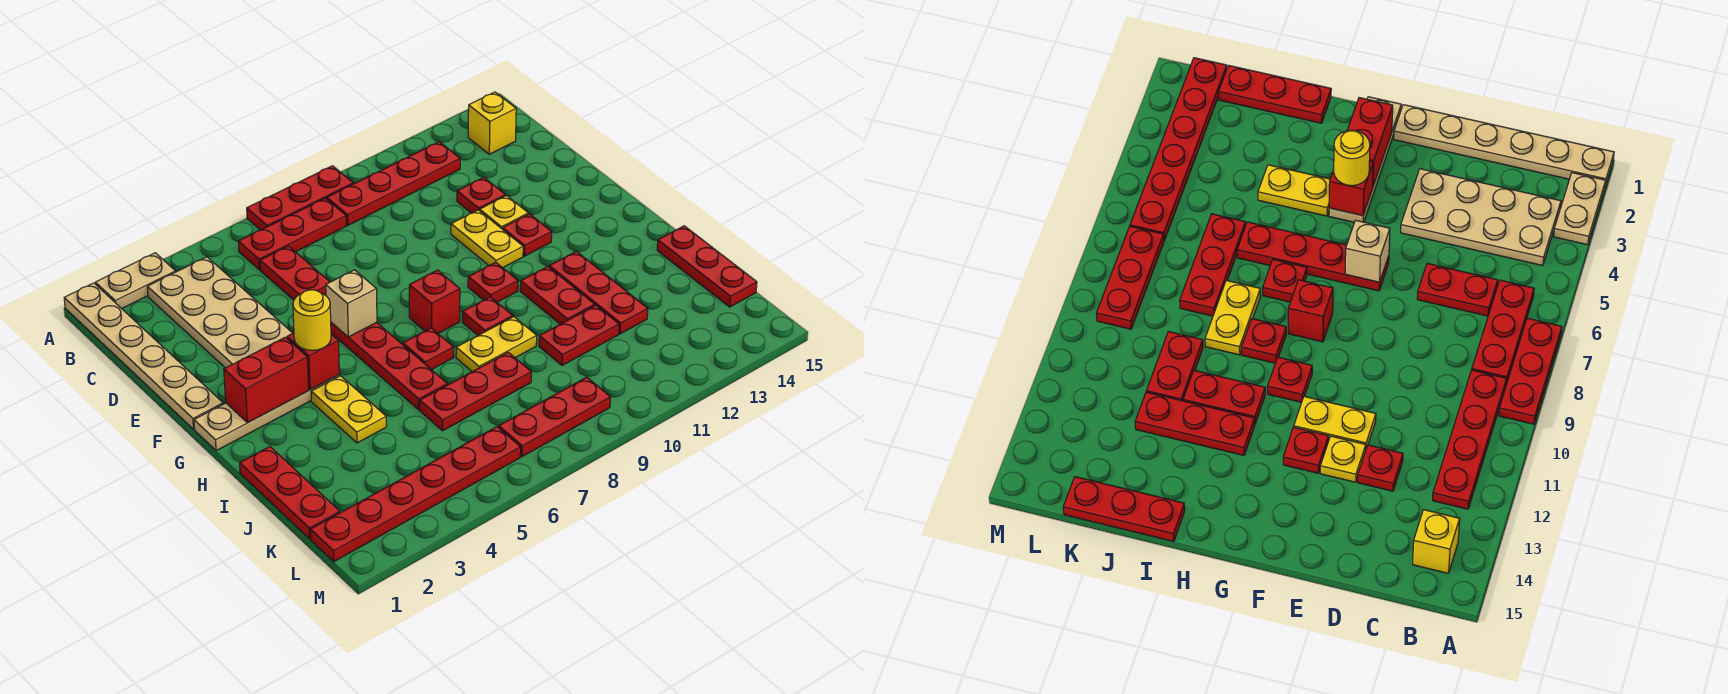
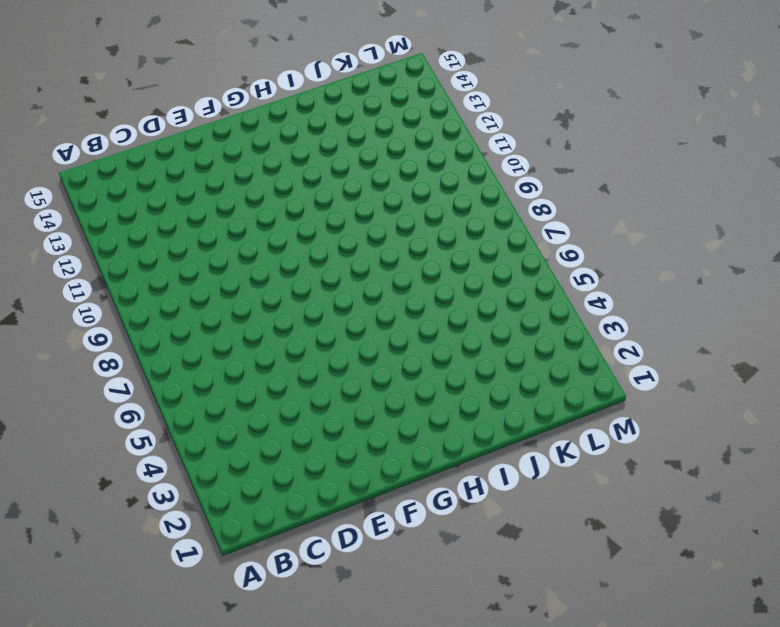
none -> tan 1x6 plate [64,283,223,429]
none -> tan 1x2 plate [95,253,176,309]
none -> red 1x3 plate [247,166,353,230]
none -> tan 2x4 plate [147,257,292,368]

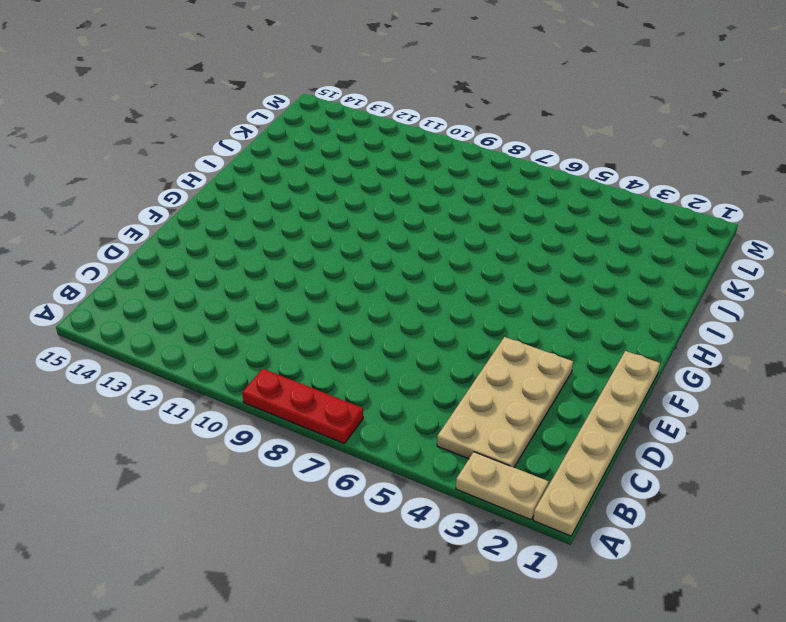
none -> red 1x3 plate [238,198,346,270]
none -> red 1x4 plate [327,142,460,225]
none -> yellow 1x1 brick [468,92,516,154]
none -> red 1x2 plate [260,246,330,300]

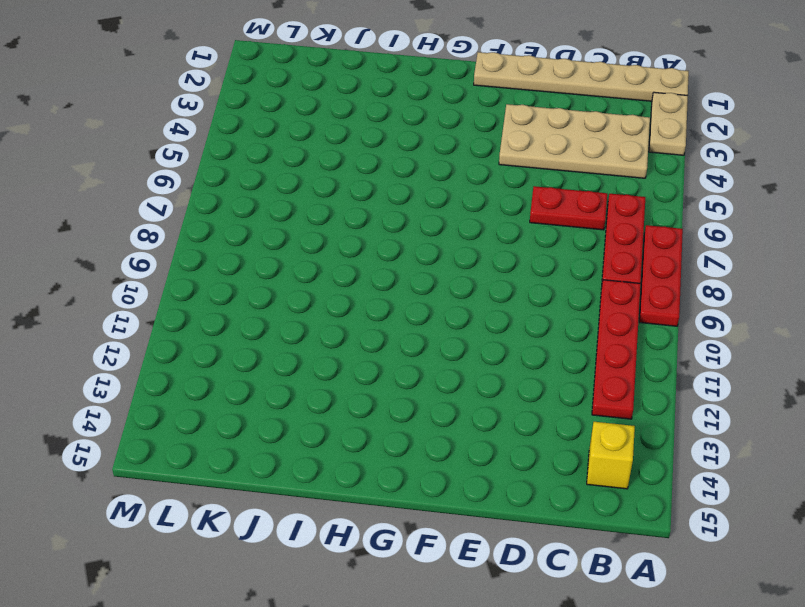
none -> red 1x1 plate [457,177,505,213]
none -> yellow 1x2 plate [451,210,523,268]
none -> yellow 1x1 plate [480,196,528,229]
none -> red 1x4 plate [331,323,447,410]

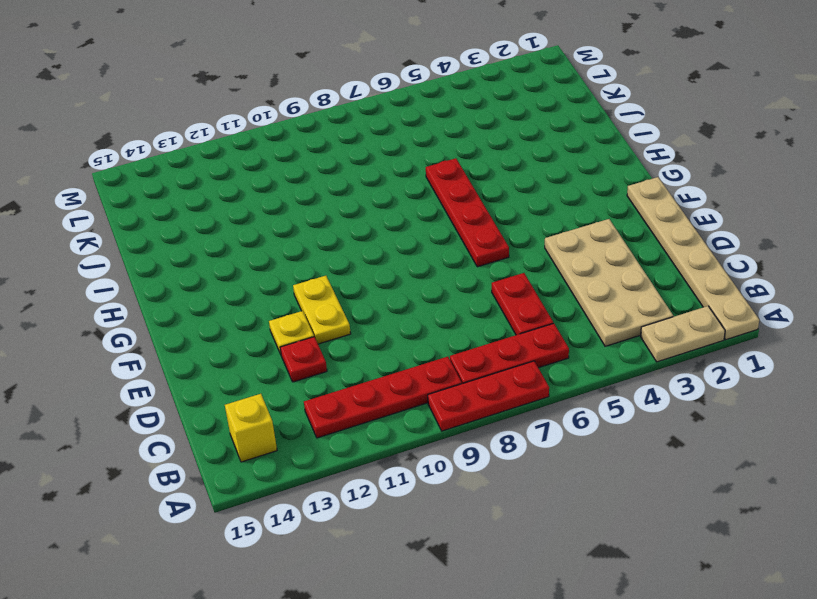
none -> red 1x1 plate [503,214,552,256]
none -> tan 1x4 plate [194,375,339,451]
none -> red 1x1 brick [409,270,460,333]
none -> red 1x1 plate [468,262,518,302]

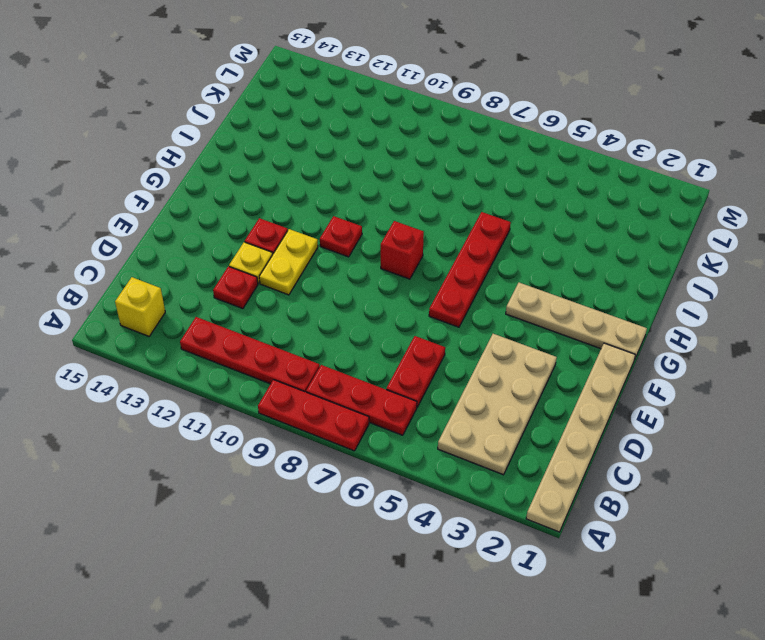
none -> tan 1x2 plate [95,253,176,309]
none -> yellow 1x2 plate [311,376,386,443]
none -> red 1x1 plate [403,328,454,370]
none -> red 1x1 plate [462,297,513,335]

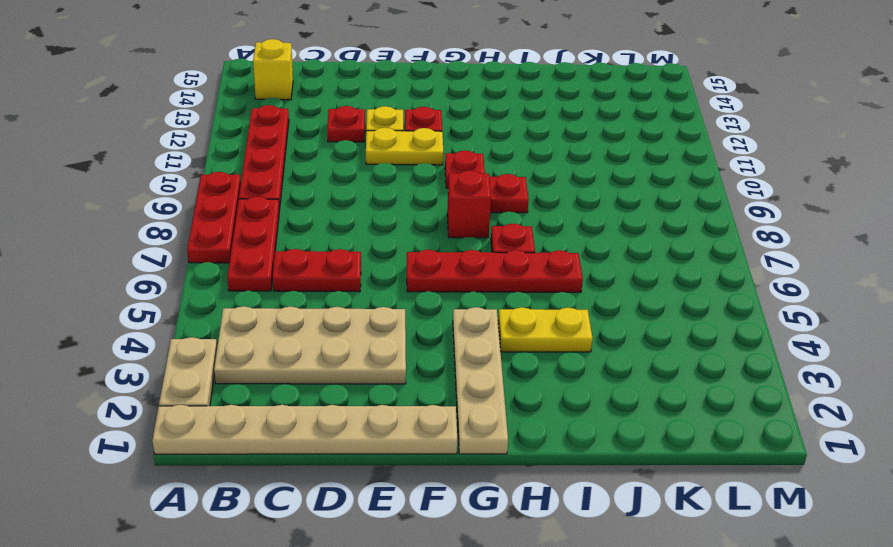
none -> red 1x2 plate [520,267,595,324]
none -> red 1x3 plate [549,251,648,334]
none -> red 1x3 plate [240,447,340,539]
none -> yellow 1x2 plate [456,317,537,372]

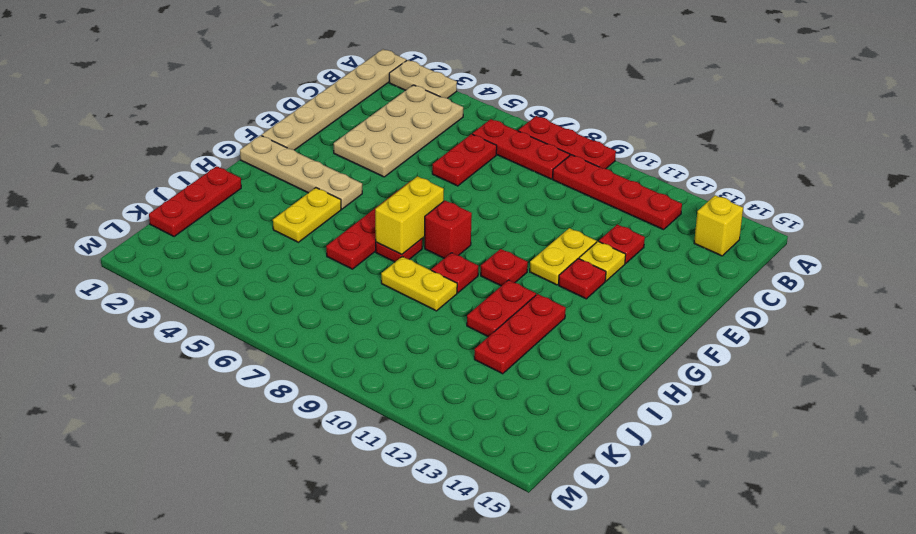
yellow 1x2 brick [375,176,444,255] -> none
none -> red 1x3 plate [657,226,757,307]
none -> red 1x3 plate [420,352,531,431]
none -> red 1x2 plate [539,305,619,365]
none -> red 1x6 plate [310,427,521,562]

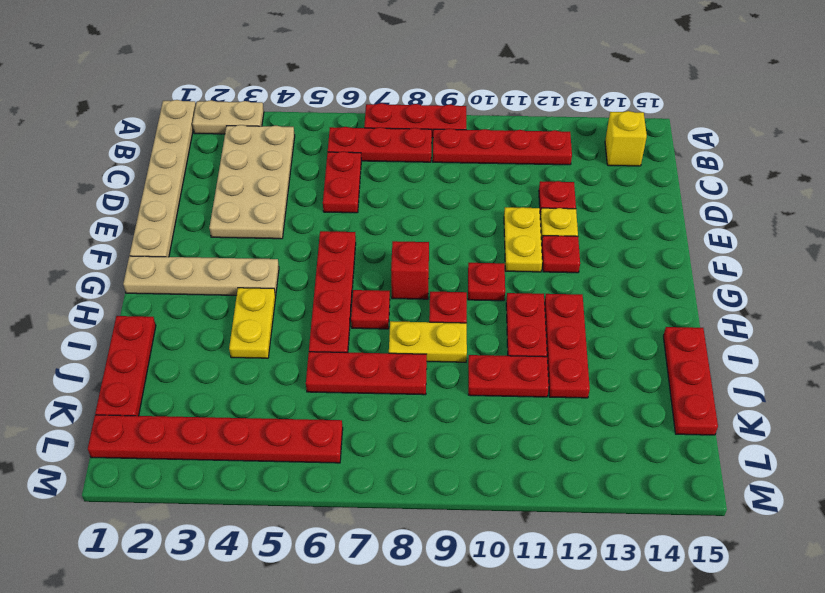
none -> red 1x3 plate [499,377,611,457]
none -> tan 1x1 brick [326,270,377,337]
none -> red 1x2 brick [224,337,309,423]
none -> red 1x1 brick [287,333,339,390]

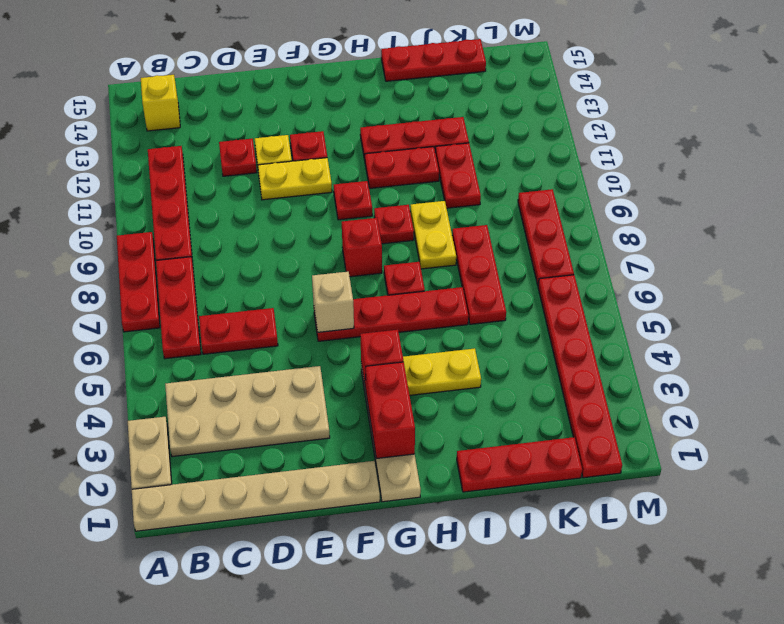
none -> yellow 1x1 round brick [293,290,331,351]

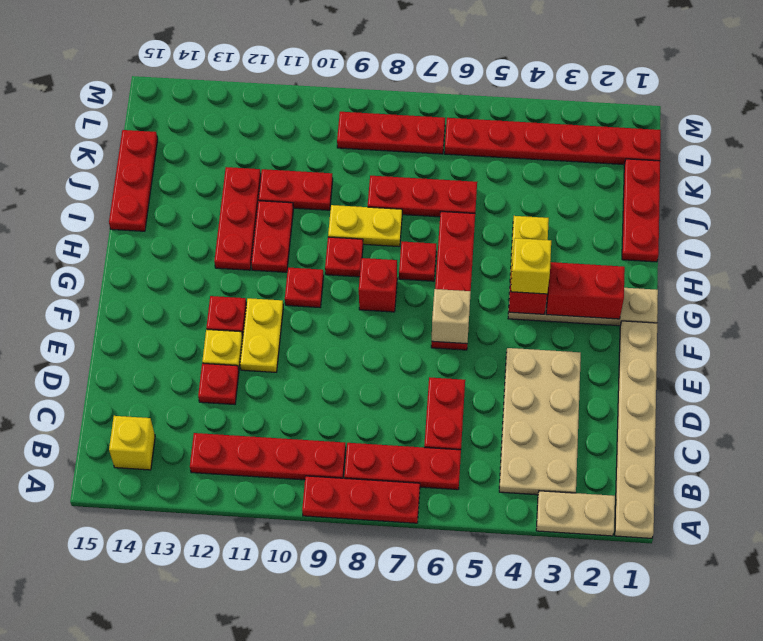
yellow 1x1 brick [511,238,551,294] -> yellow 1x1 round brick [293,290,331,351]

